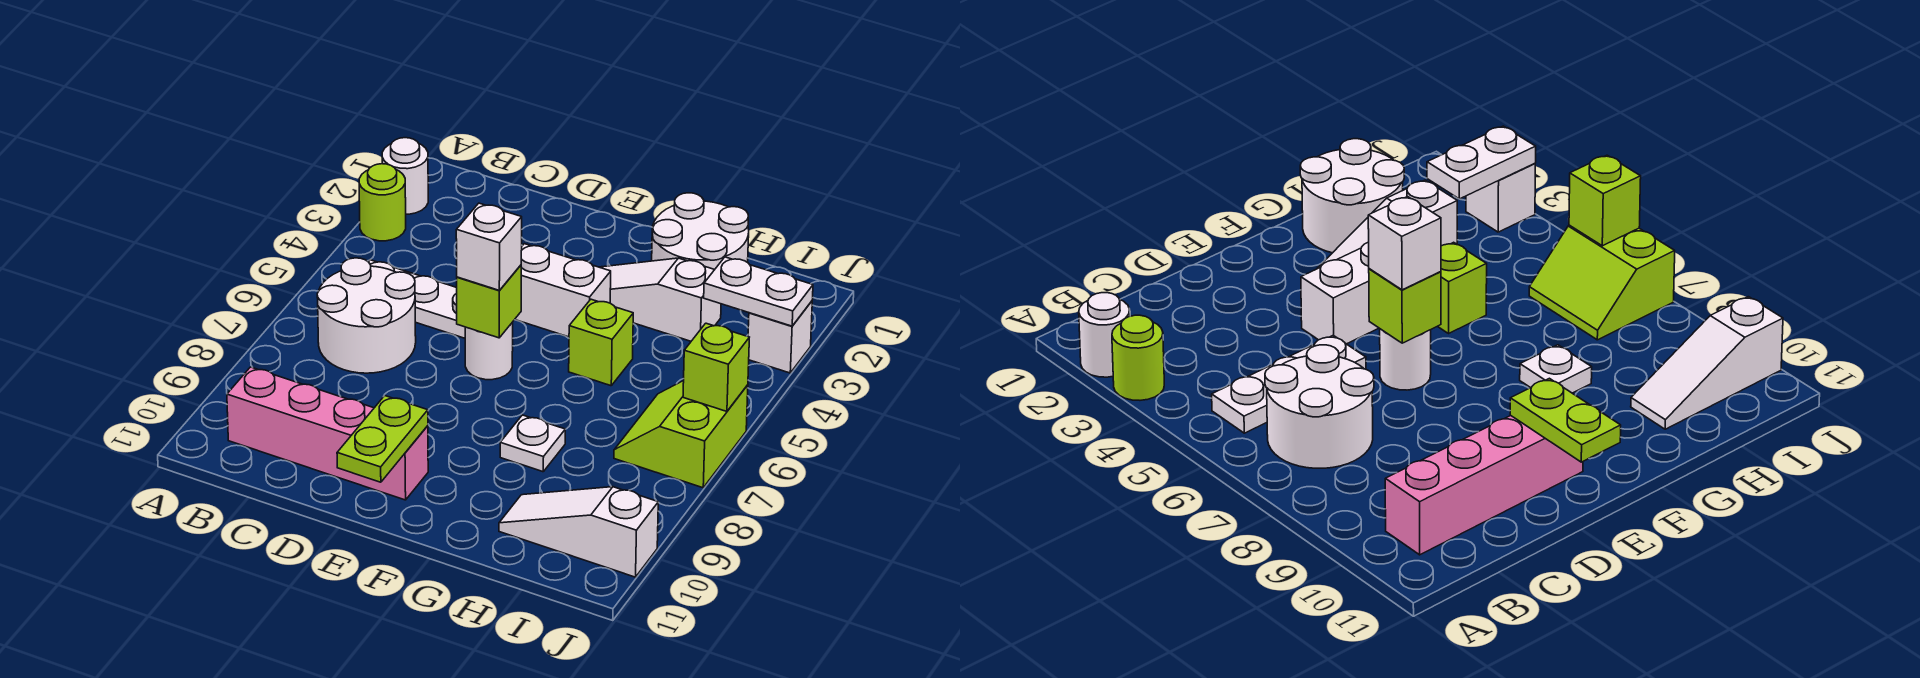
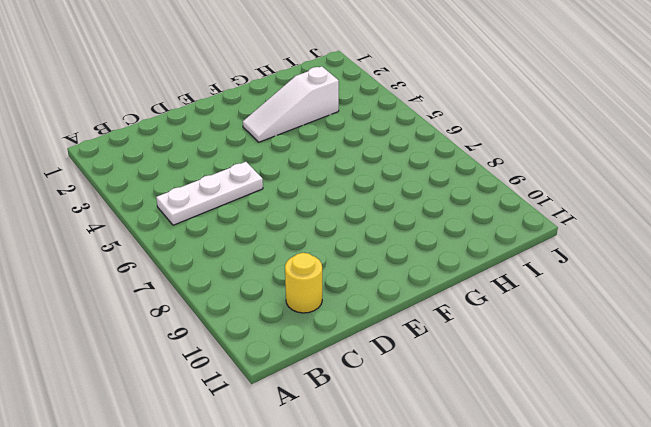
yellow 1x1 round brick [285,253,322,313] -> pink 1x4 brick [227,367,428,500]
none -> white 1x1 round brick [382,138,428,214]
none -> lime 1x1 round brick [359,164,406,241]
none -> white 2x2 round brick [317,258,416,373]

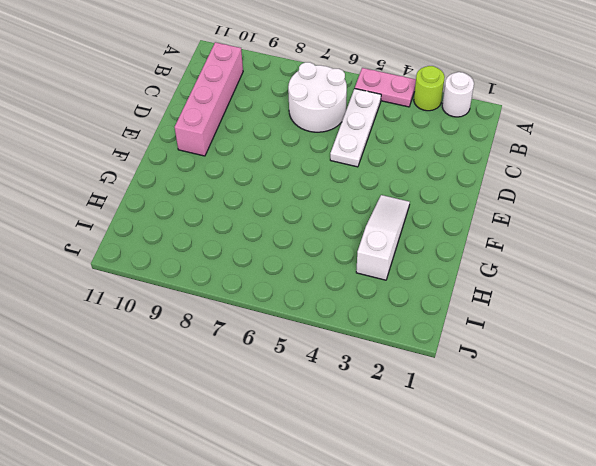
pink 1x2 plate [355,68,416,107] -> none
none -> white 1x2 brick [515,244,611,337]
none -> white 1x1 round brick [465,322,513,380]
none -> white 2x2 round brick [652,193,749,269]

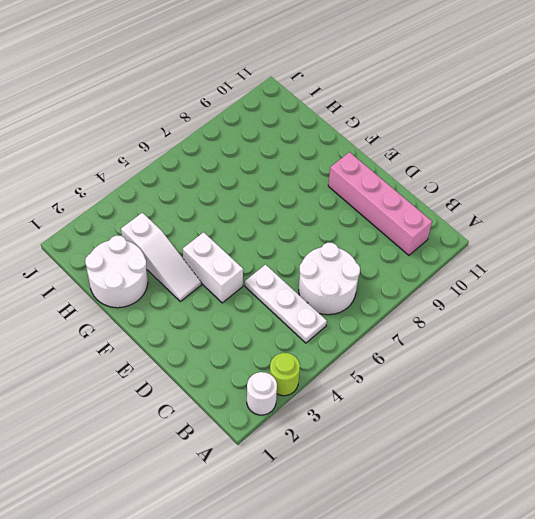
none -> white 1x1 round brick [465,322,513,380]
none -> lime 1x1 brick [569,299,633,386]
none -> white 1x1 plate [500,415,565,472]

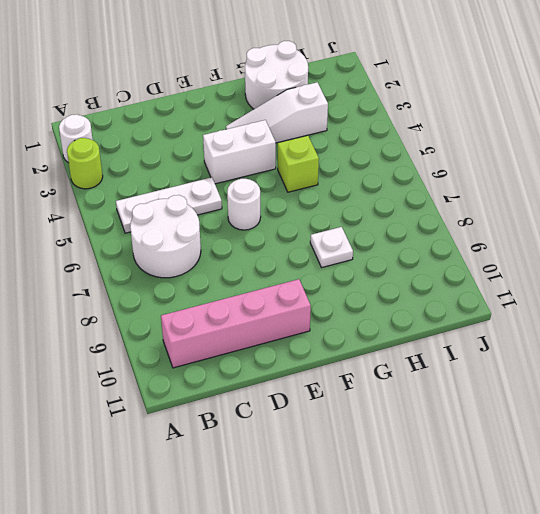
none -> white 1x3 slope [499,487,658,577]
none -> lime 2x2 slope [614,381,748,488]
none -> white 1x1 brick [748,301,812,373]

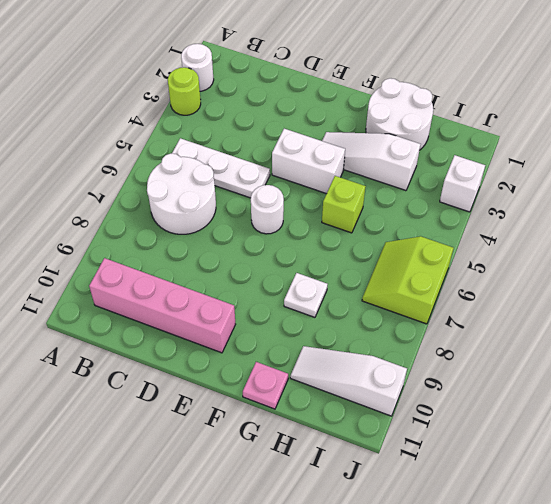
pink 1x1 plate [243,362,288,409] -> none
none -> lime 1x1 brick [457,265,521,338]
none -> lime 1x2 plate [337,396,428,482]
none -> white 1x2 plate [704,257,813,326]

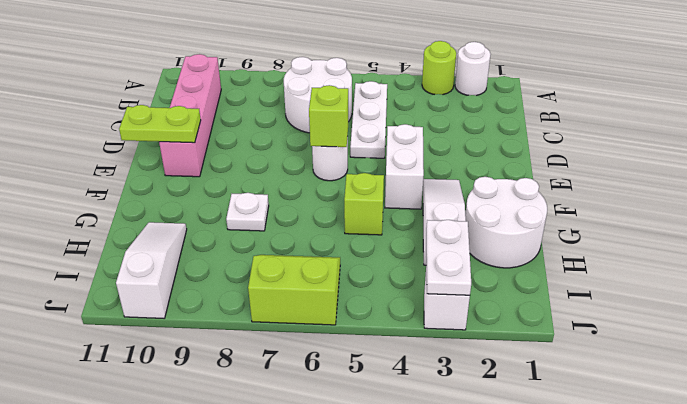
none -> lime 1x1 brick [683,323,749,411]
none -> white 1x1 brick [456,203,522,290]

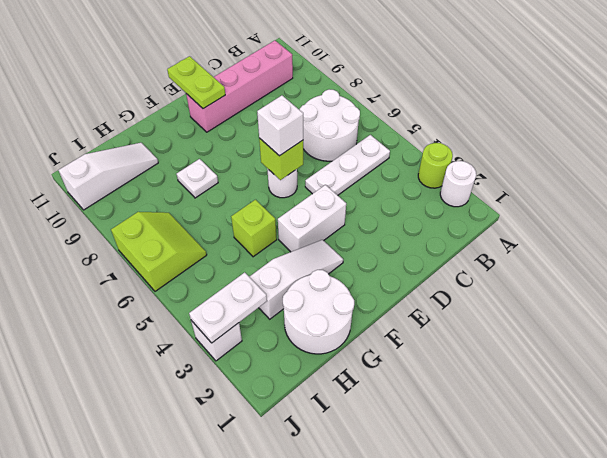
none -> lime 1x1 brick [683,323,749,411]

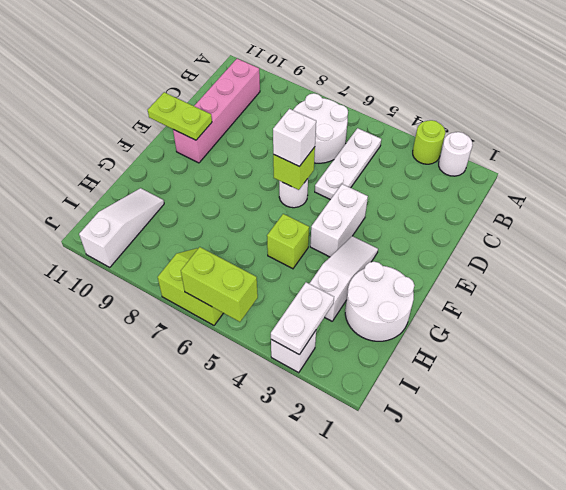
lime 1x2 brick [181,247,258,322] -> lime 1x1 brick [683,323,749,411]
none -> white 1x1 plate [500,415,565,472]

